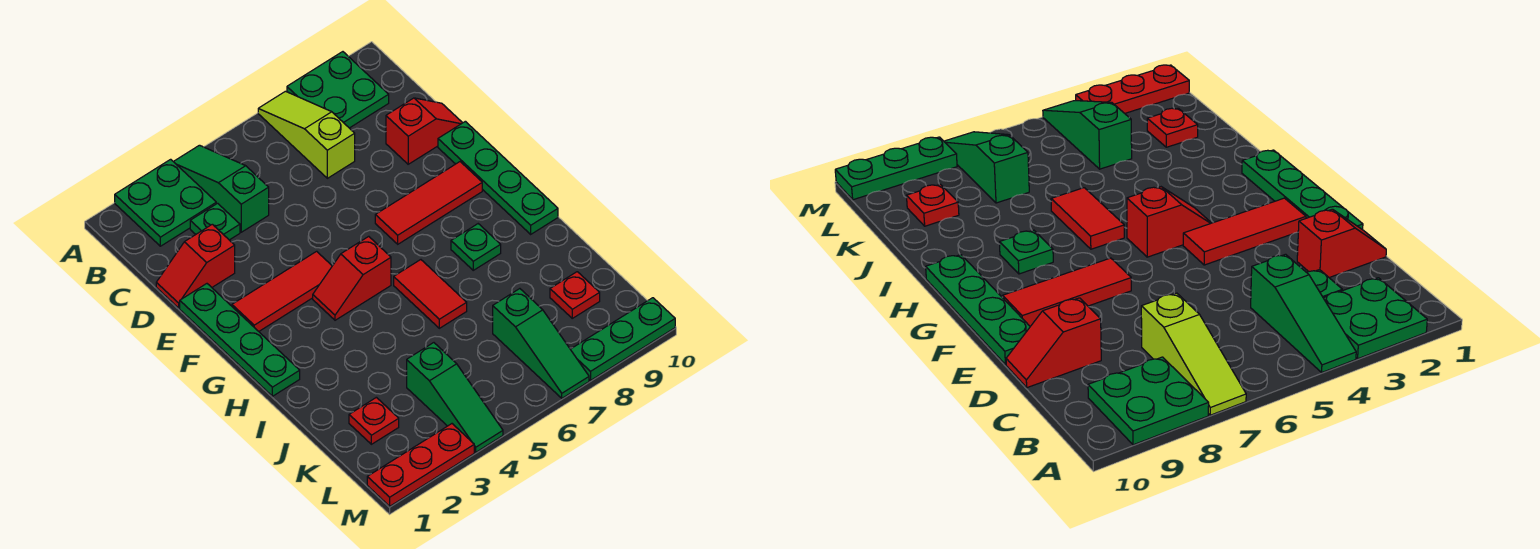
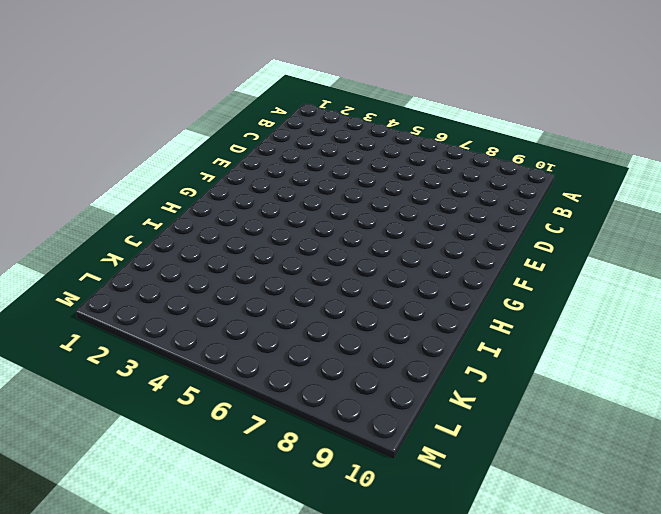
none -> green 2x2 plate [115,159,216,246]
none -> green 1x3 slope [173,145,269,232]
none -> lime 1x3 slope [258,91,355,178]

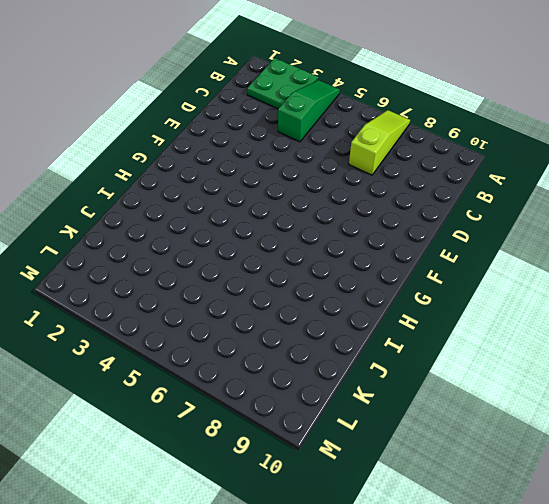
none -> green 2x2 plate [287,52,389,128]
none -> green 1x1 plate [190,203,240,240]
none -> red 1x2 slope [156,224,235,308]

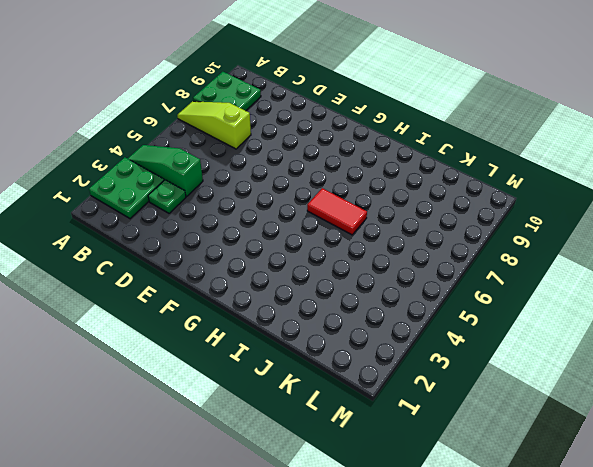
none -> red 1x2 slope [156,224,235,308]
none -> red 1x2 slope [386,98,462,164]
none -> green 1x4 plate [180,284,300,396]

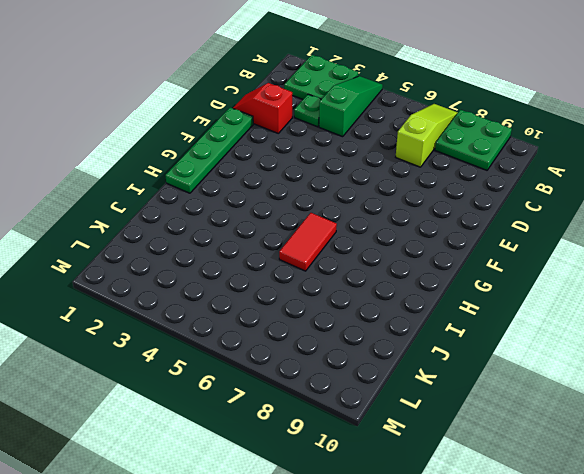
none -> red 1x2 slope [386,98,462,164]
none -> green 1x4 plate [438,121,558,234]
none -> red 1x3 tile [232,251,332,331]

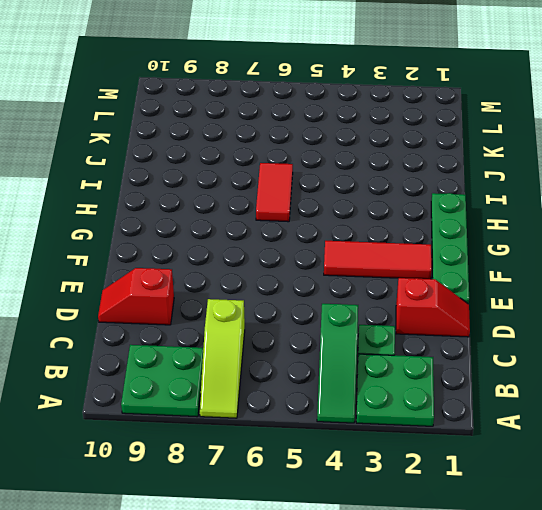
none -> green 1x4 plate [438,121,558,234]
none -> red 1x3 tile [375,162,482,244]
none -> red 1x2 slope [313,236,391,320]

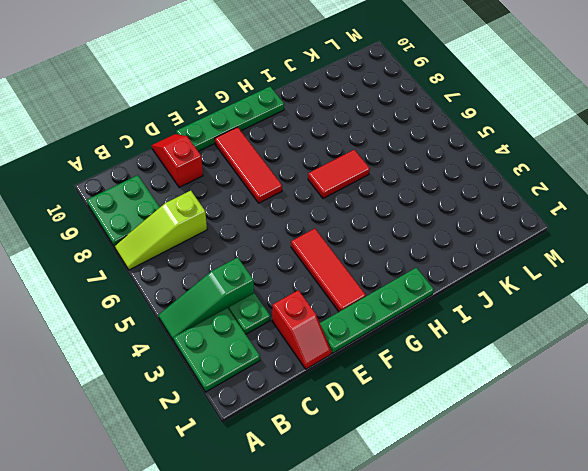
none -> red 1x2 slope [313,236,391,320]
none -> green 1x1 plate [451,224,501,270]
none -> red 1x1 plate [349,397,399,444]

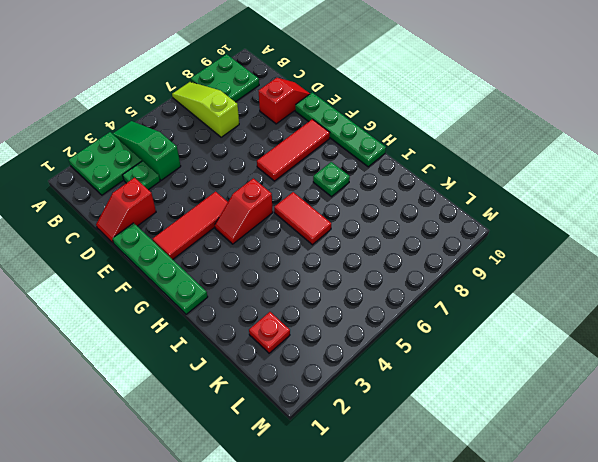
none -> green 1x3 slope [407,343,503,452]
none -> green 1x3 slope [493,289,589,398]
none -> red 1x1 plate [550,272,600,318]

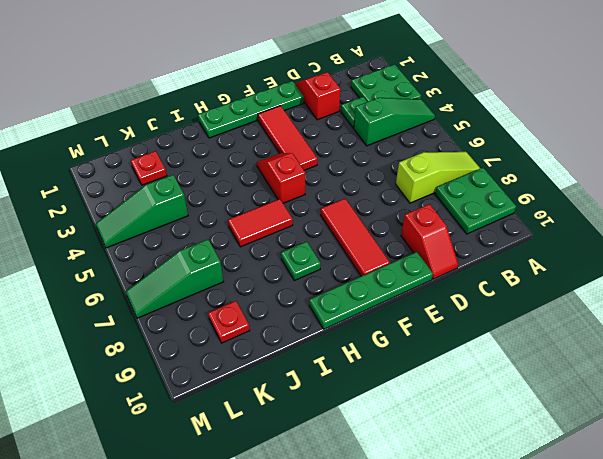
none -> red 1x3 plate [367,424,474,506]
none -> green 1x3 plate [570,298,675,380]

